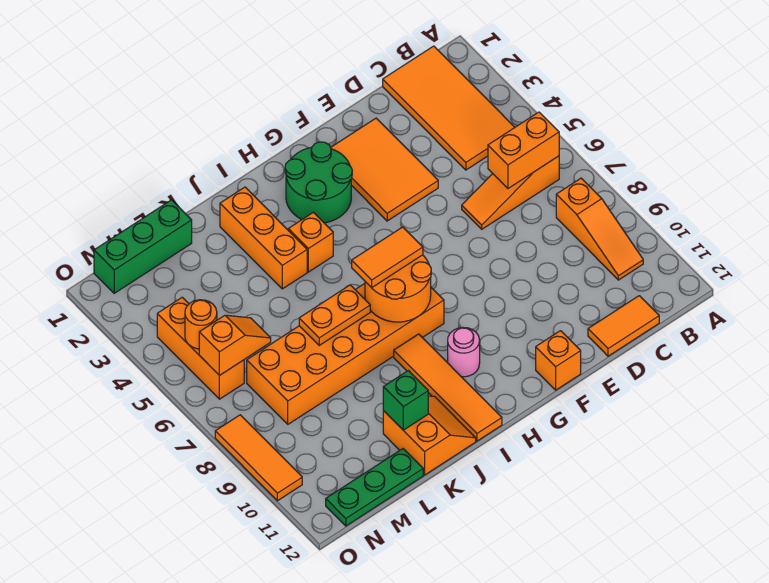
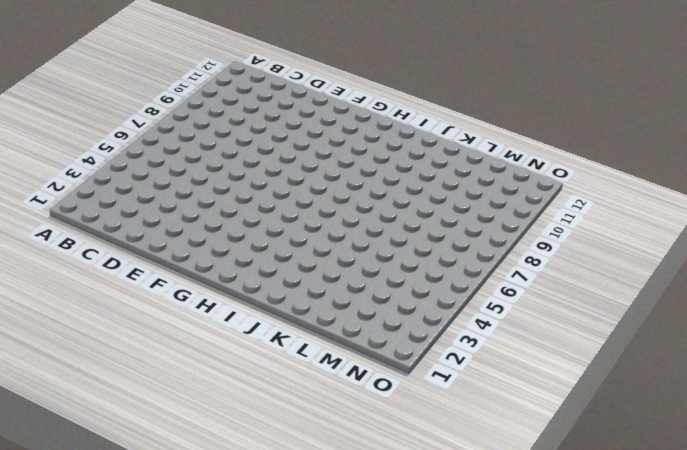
none -> orange 2x4 tile [383,46,515,170]
none -> orange 1x3 slope [462,156,559,229]
none -> orange 1x3 slope [556,178,643,280]

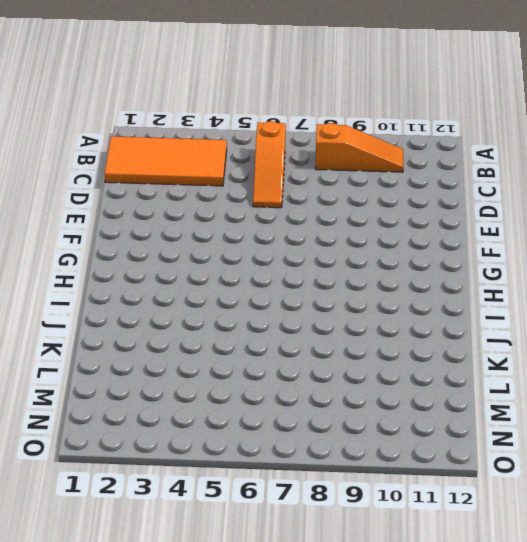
none -> orange 1x2 tile [588,296,659,356]
none -> orange 2x3 tile [331,118,438,221]
none -> orange 1x1 brick [536,331,581,390]

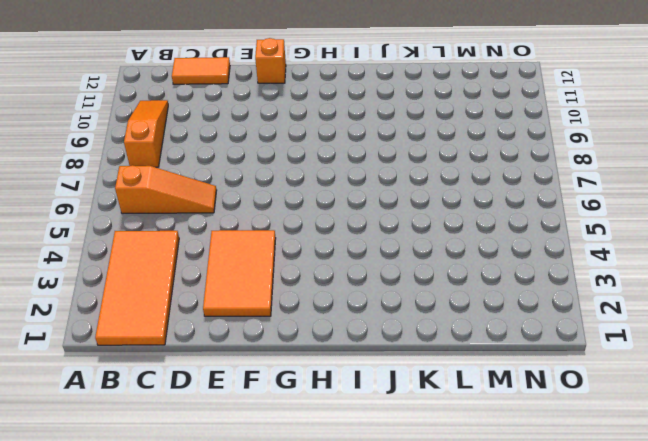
none -> green 2x2 round brick [285,142,352,223]
none -> orange 2x6 brick [247,284,444,424]
none -> pink 1x1 round brick [448,327,480,377]

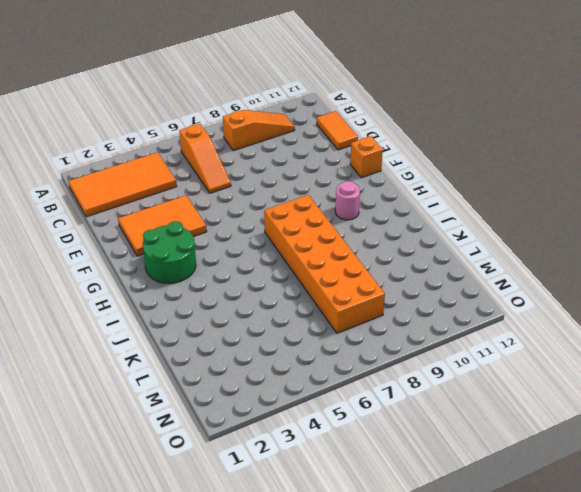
none -> orange 1x1 brick [288,212,333,272]
none -> orange 1x4 tile [394,334,502,441]
none -> orange 1x3 brick [220,187,307,289]

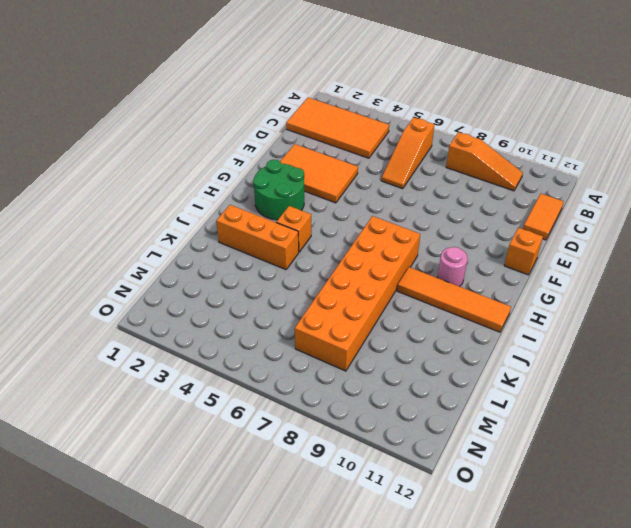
none -> orange 2x2 slope [383,396,476,475]
none -> green 1x3 brick [94,200,192,293]
none -> green 1x3 plate [326,449,423,526]

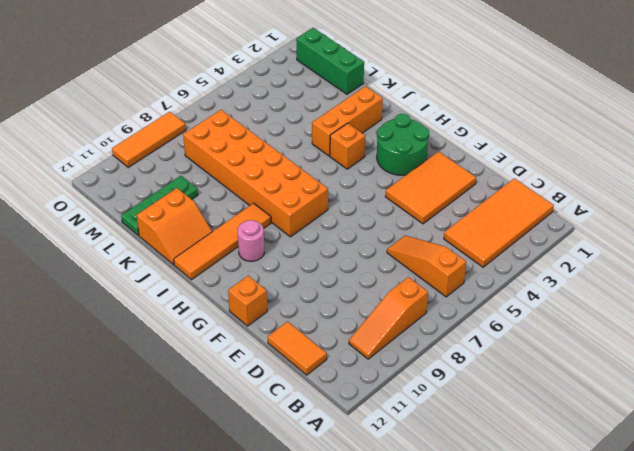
green 1x3 plate [121,176,198,235] -> green 1x3 plate turned to [326,449,423,526]
none -> orange 1x3 brick [157,297,244,399]
none -> orange 1x2 brick [488,112,559,188]
none -> orange 2x2 round brick [365,255,431,322]

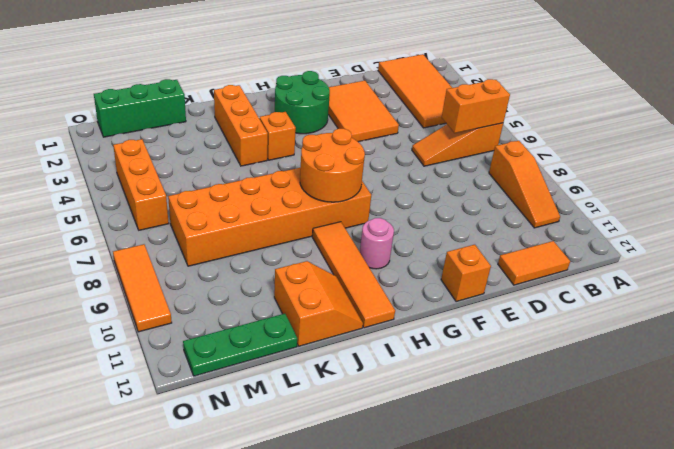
none -> orange 1x2 plate [299,285,370,345]
none -> green 1x1 brick [383,371,428,430]
none -> orange 1x2 slope [199,315,271,376]

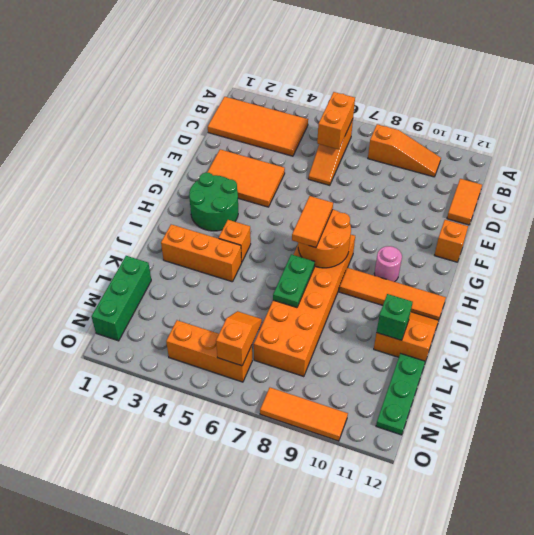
green 1x2 plate [273,254,315,308] -> orange 1x2 plate [299,285,370,345]
none -> orange 1x1 round brick [185,300,217,349]

